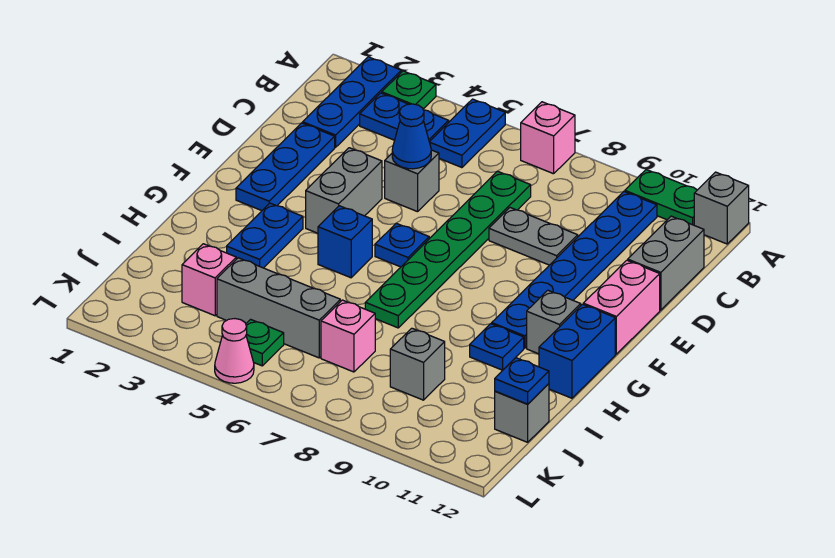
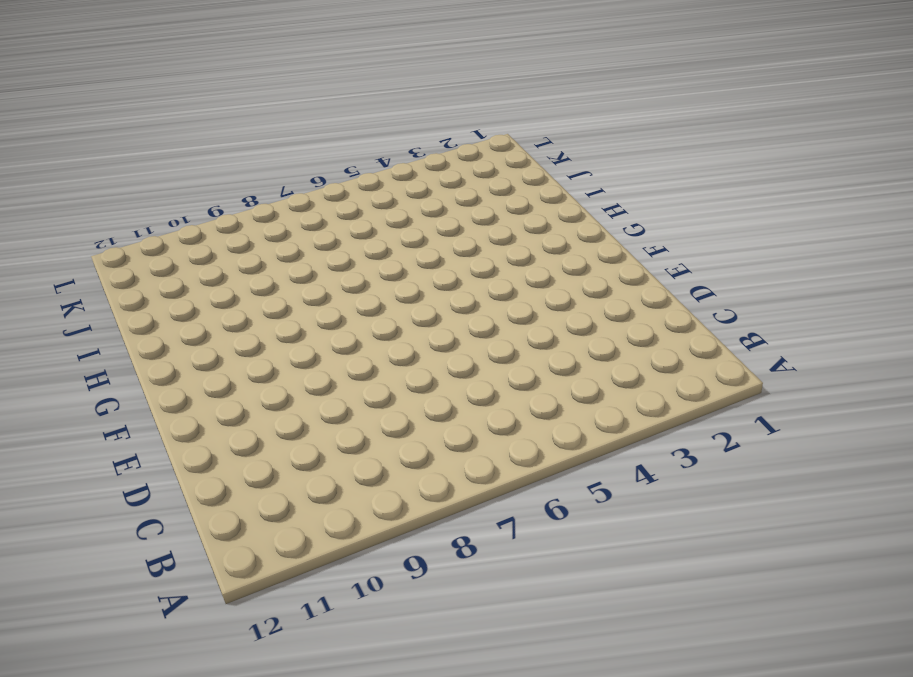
none -> blue 1x3 plate [303,57,401,147]
none -> green 1x1 plate [382,71,436,109]
none -> blue 1x2 plate [430,99,505,168]
none -> pink 1x1 brick [521,102,575,174]

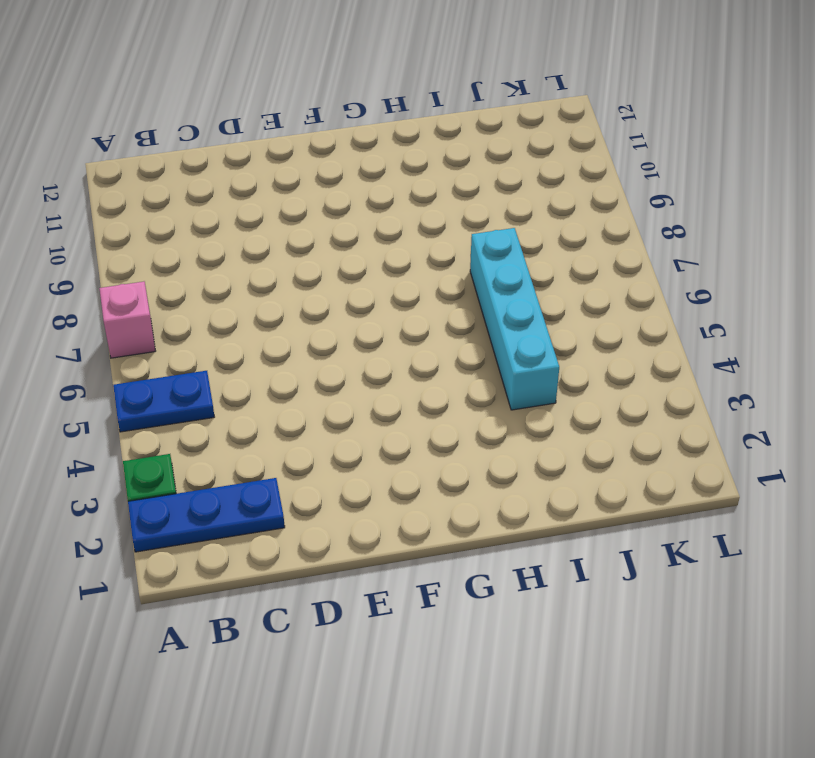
cyan 1x4 brick [470,228,559,410] -> none
none -> green 1x2 plate [625,170,697,225]
none -> grey 1x1 brick [694,172,749,244]
none -> blue 1x2 plate [360,93,449,142]
none -> blue 1x6 plate [492,192,657,348]

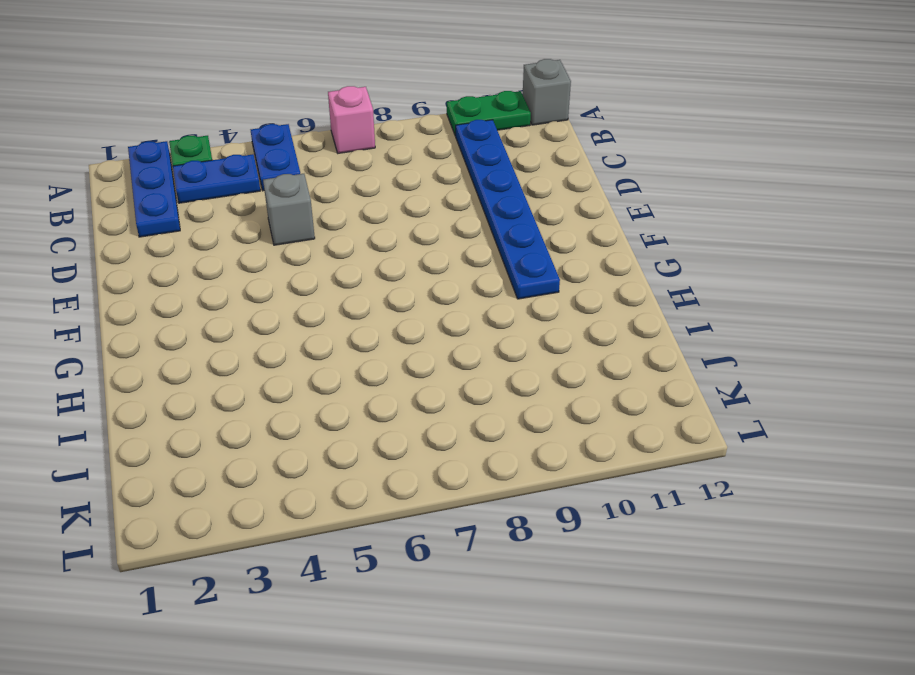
none -> green 1x6 plate [365,171,531,328]
none -> grey 1x2 brick [628,216,704,310]
none -> blue 1x3 plate [236,123,335,211]
none -> grey 1x2 plate [489,208,578,265]

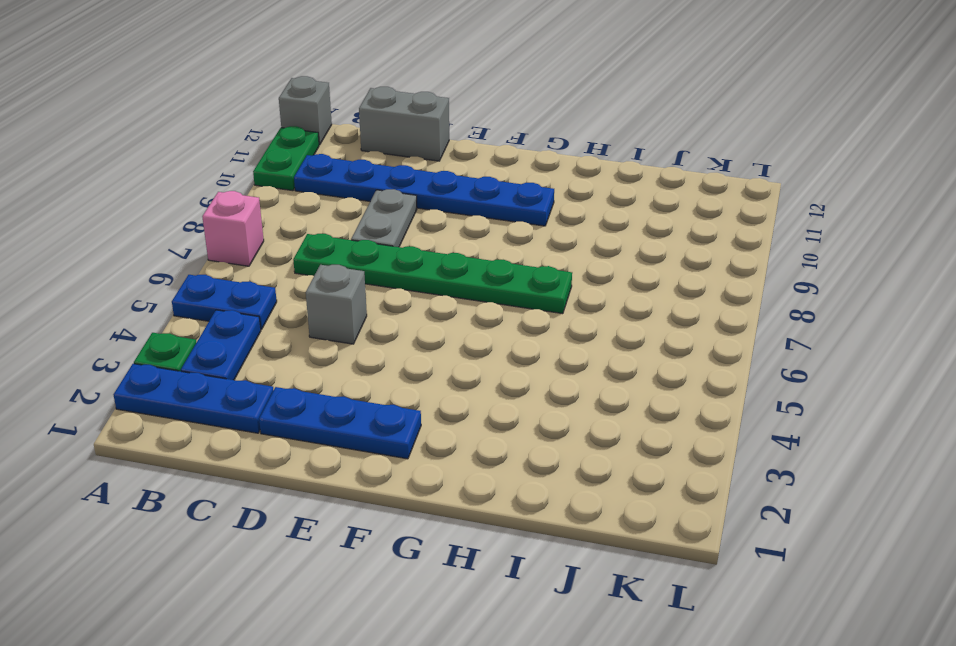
none -> grey 1x2 brick [306,148,382,233]
none -> pink 1x2 brick [583,260,660,354]
none -> blue 1x1 plate [375,223,429,267]
none -> blue 1x2 plate [227,203,303,268]

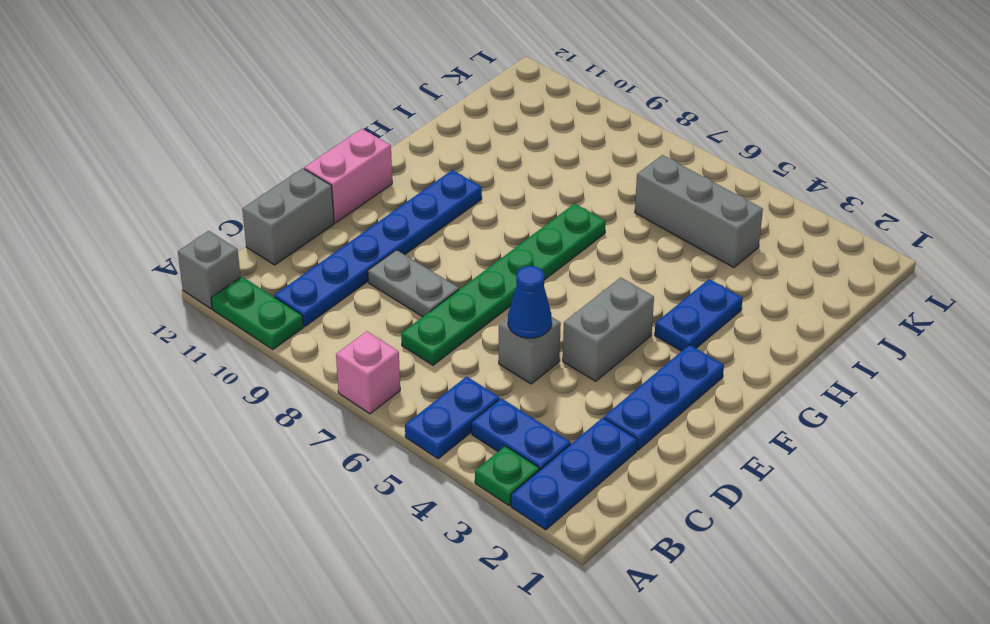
none -> blue 1x1 plate [375,223,429,267]
none -> blue 1x1 brick [318,206,372,278]
none -> grey 1x1 brick [527,290,581,354]
none -> blue 1x2 brick [539,304,615,398]

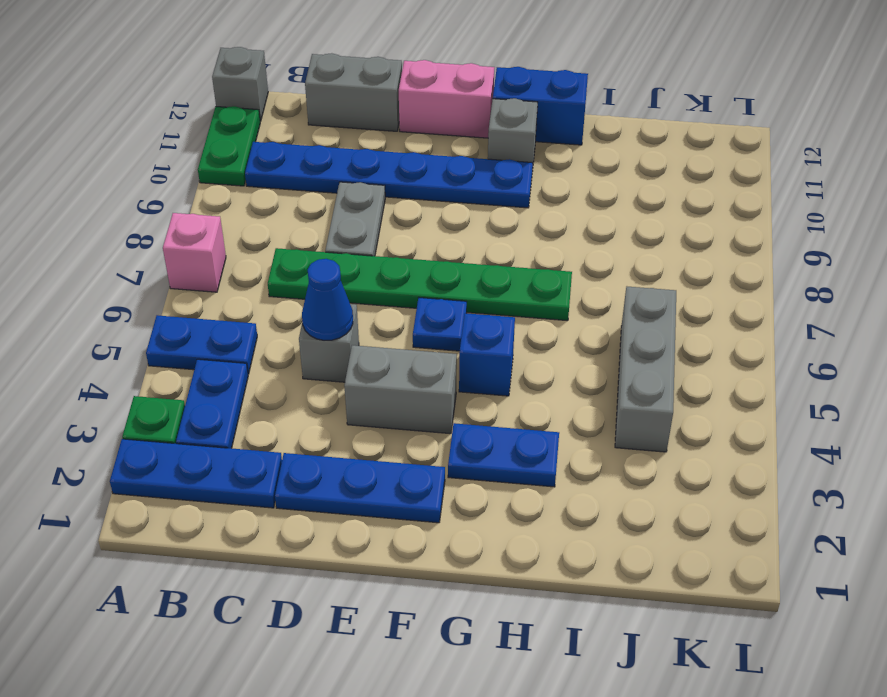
none -> blue 1x1 plate [470,324,524,370]
none -> pink 1x1 brick [182,244,236,316]
none -> pink 1x1 brick [321,300,375,372]
none -> grey 1x1 brick [390,328,445,400]

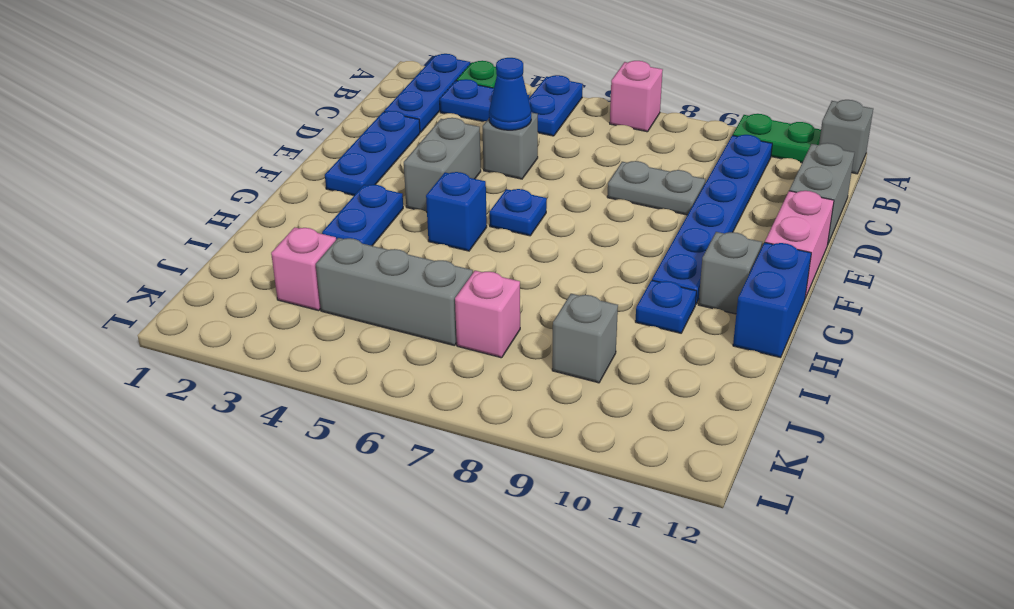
none -> green 1x6 plate [365,171,531,328]
none -> grey 1x1 brick [495,384,549,442]
none -> green 1x1 plate [246,319,284,366]
none -> pink 1x1 cone [215,319,254,383]

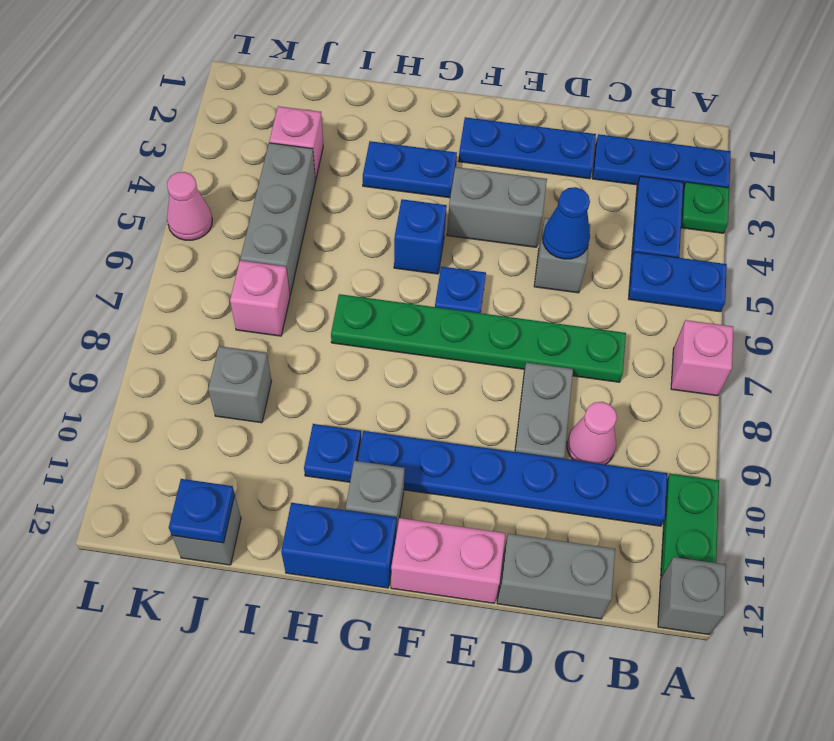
pink 1x1 cone [567,402,617,465] -> none
none -> green 1x1 plate [246,319,284,366]

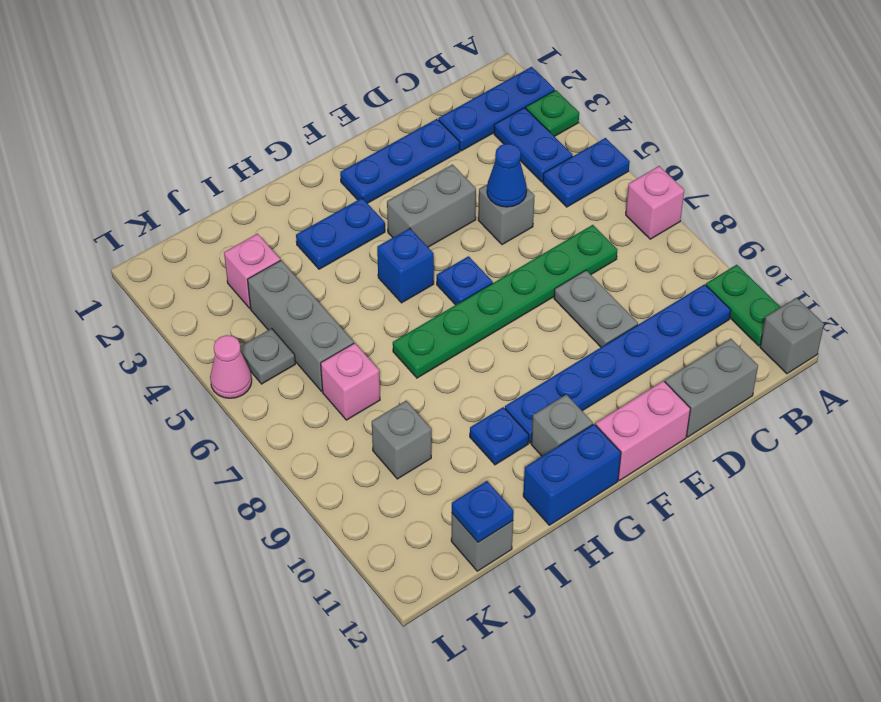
grey 1x1 plate [240,328,295,384] -> green 1x1 plate [246,319,284,366]

